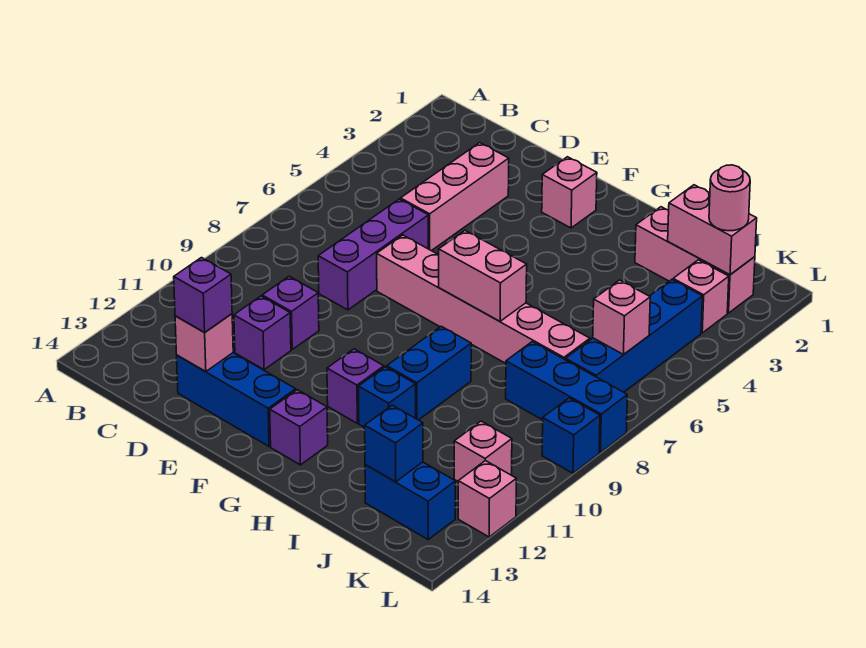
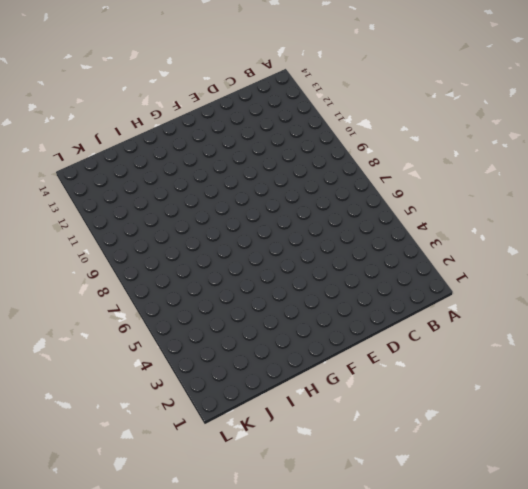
none -> pink 1x3 brick [401,143,509,251]
none -> purple 1x3 brick [318,199,428,310]
none -> purple 1x1 brick [262,276,319,349]

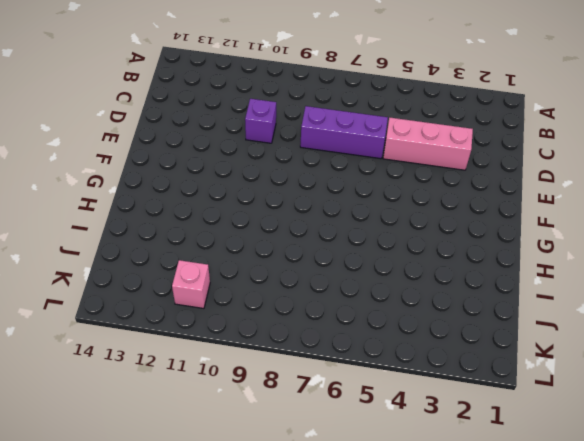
none -> purple 1x1 brick [234,296,291,370]
none -> blue 1x3 brick [177,353,296,447]
none -> pink 1x6 brick [377,235,590,363]

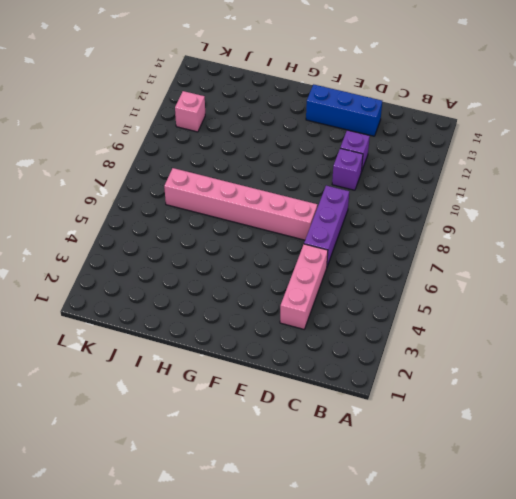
none -> pink 1x1 brick [542,157,597,228]
none -> purple 1x1 brick [327,349,384,423]
none -> purple 1x1 brick [270,390,328,465]

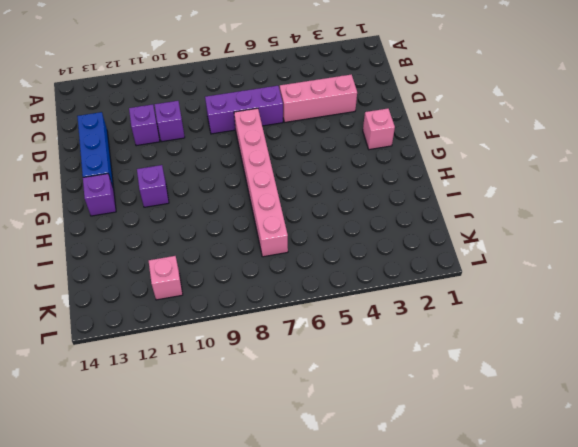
none -> blue 1x2 brick [387,326,471,420]
none -> blue 1x1 brick [359,367,416,428]
none -> pink 1x3 brick [635,207,755,313]

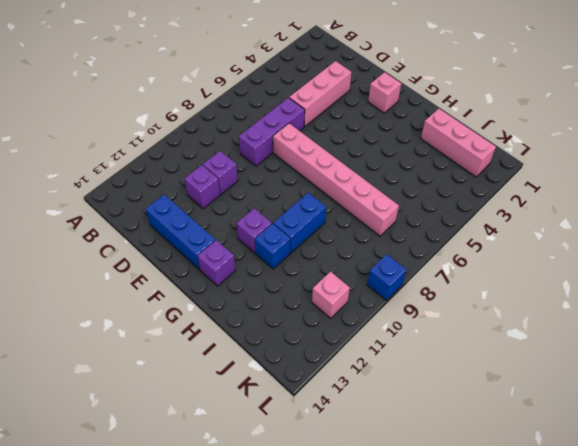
none -> blue 1x3 brick [506,342,627,452]
none -> blue 1x2 brick [365,462,455,539]
none -> pink 1x1 brick [673,260,729,333]

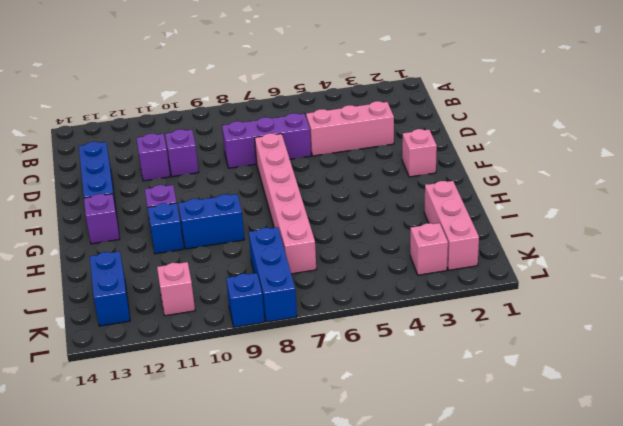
none -> blue 1x4 brick [566,280,702,392]
none -> pink 1x1 brick [458,461,516,537]
none -> pink 1x1 brick [175,314,233,372]

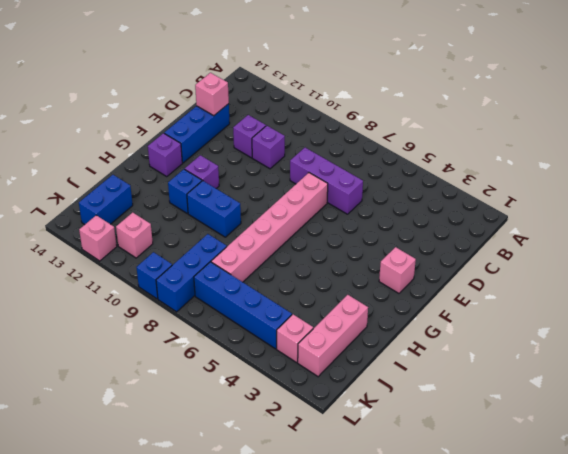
none -> pink 1x3 brick [401,143,509,251]
none -> pink 1x2 brick [439,231,527,321]
none -> pink 1x2 brick [668,185,757,275]

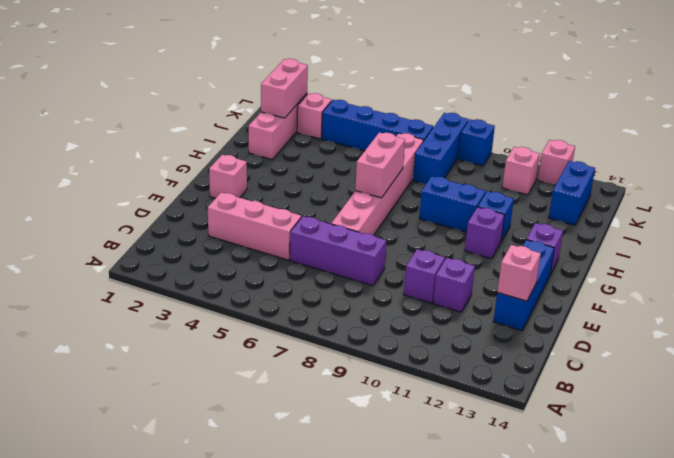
none -> blue 1x1 brick [365,405,423,482]
none -> pink 1x1 brick [593,280,650,354]
none -> purple 1x1 brick [174,258,232,332]

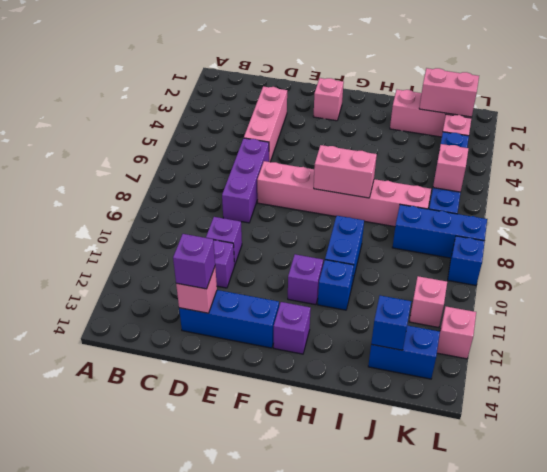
none -> pink 1x1 round brick [709,165,750,231]

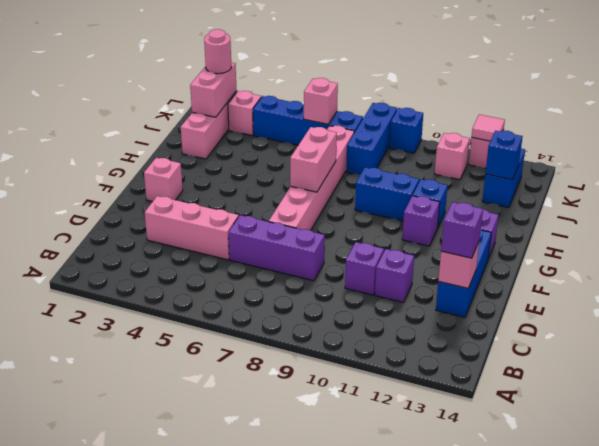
pink 1x1 tile [472,115,505,141] -> none

